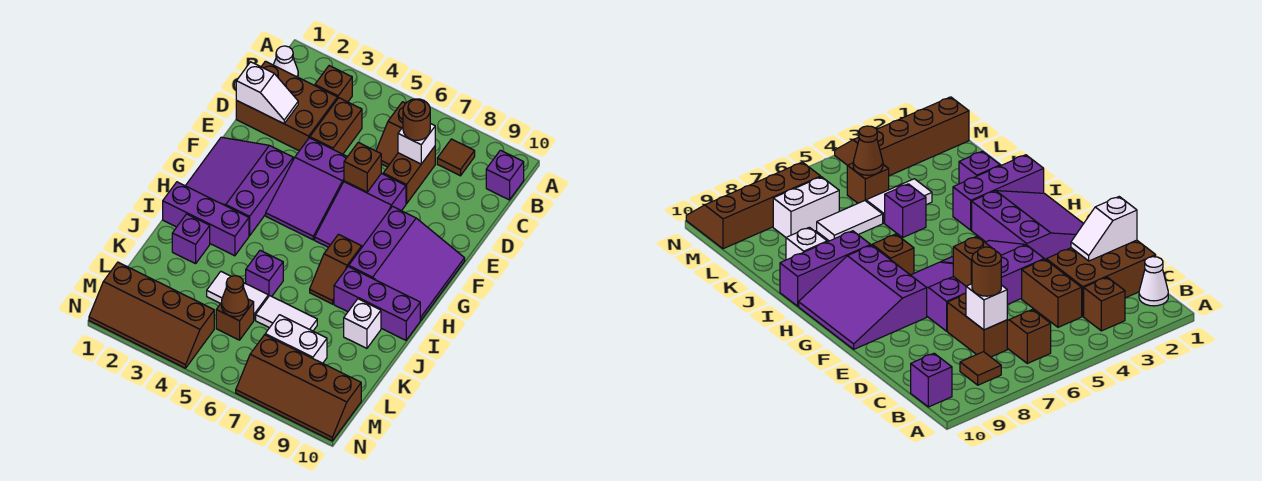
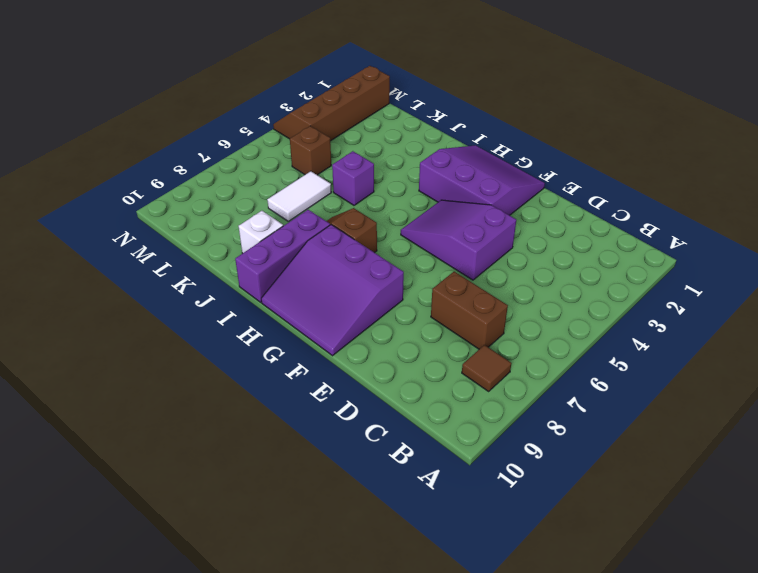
none -> white 1x1 cone [274,46,298,77]
none -> brown 1x1 brick [315,66,352,102]
none -> brown 1x2 slope [376,102,406,167]

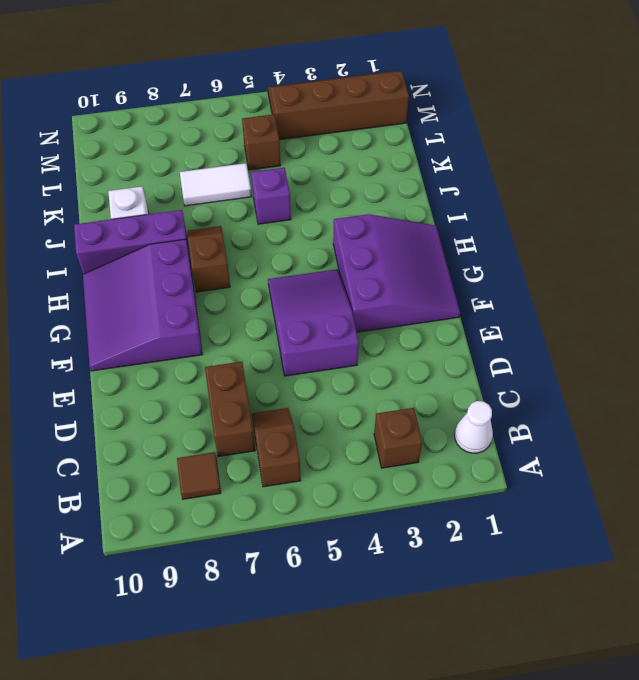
none -> purple 1x1 brick [486,150,524,200]
none -> brown 2x3 brick [236,61,338,151]
none -> brown 1x2 brick [310,98,362,154]

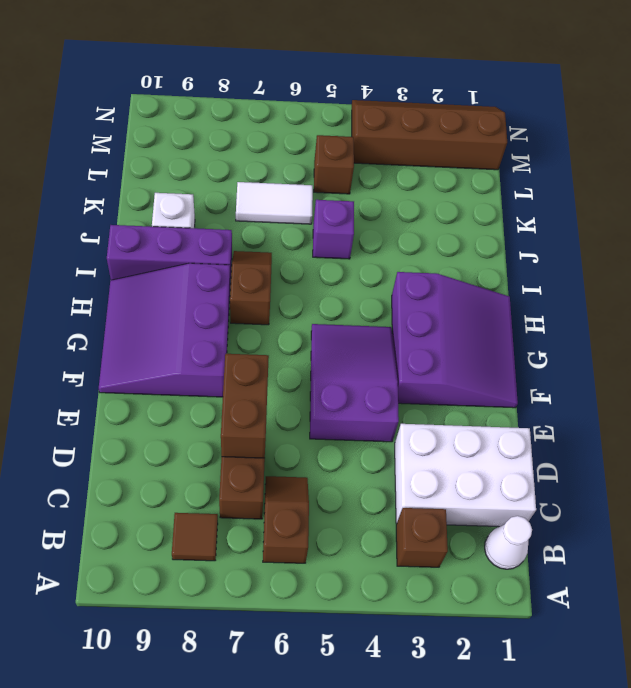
white 2x3 brick [395,424,536,527] -> brown 2x3 brick [236,61,338,151]
brown 1x2 brick [221,354,269,458] -> brown 1x2 brick moved to [310,98,362,154]
none -> purple 1x1 brick [486,150,524,200]
none -> purple 2x3 slope [315,173,406,247]
none -> purple 1x3 brick [163,182,249,256]

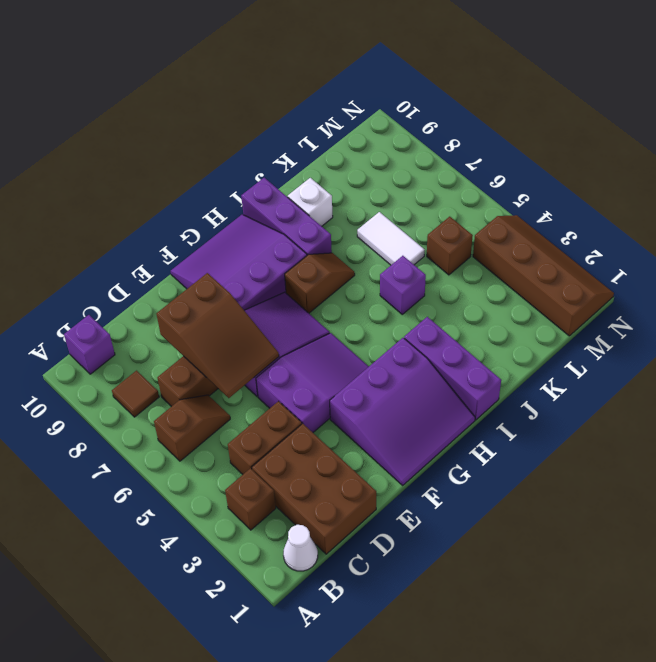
brown 2x3 slope [156,273,279,398] -> brown 1x1 brick [344,142,381,192]
none -> purple 1x1 brick [172,214,210,264]
none -> white 1x2 tile [207,272,268,320]
none -> white 1x2 brick [265,315,327,363]

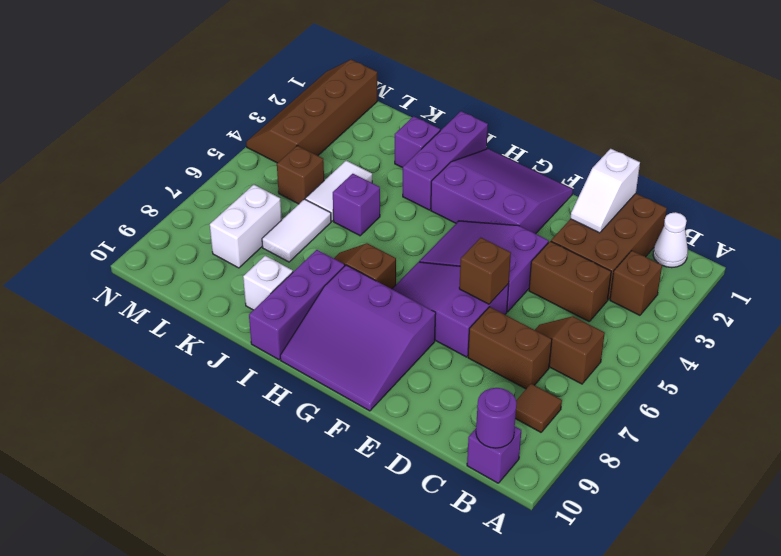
purple 1x1 round brick [476,388,517,448] -> none
none -> brown 2x4 slope [236,335,361,441]
none -> white 1x1 brick [398,123,435,164]
none -> brown 1x1 cone [221,276,249,317]

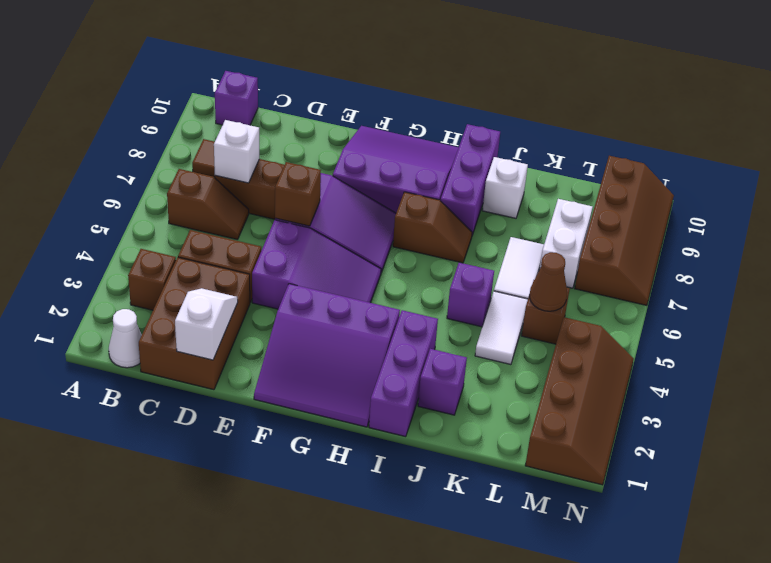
none -> brown 1x1 round brick [403,99,430,140]

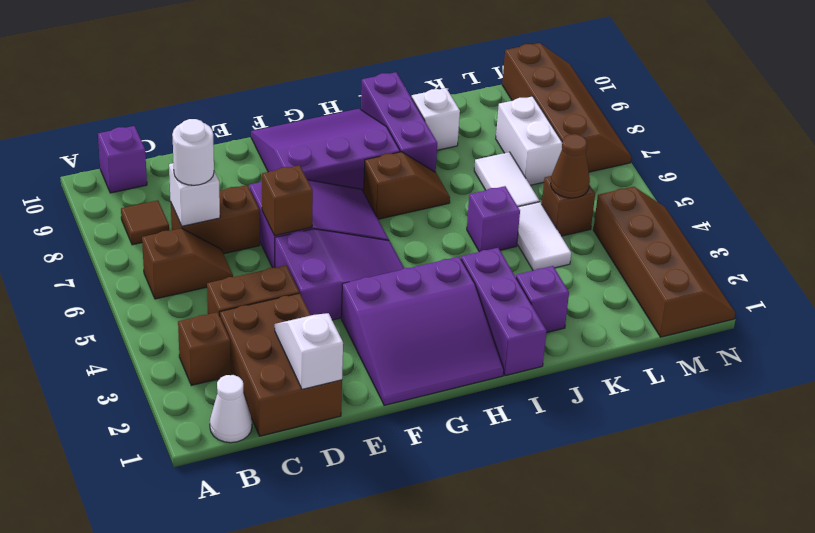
white 1x1 round brick [172,119,214,185] -> brown 1x1 round brick [403,99,430,140]

